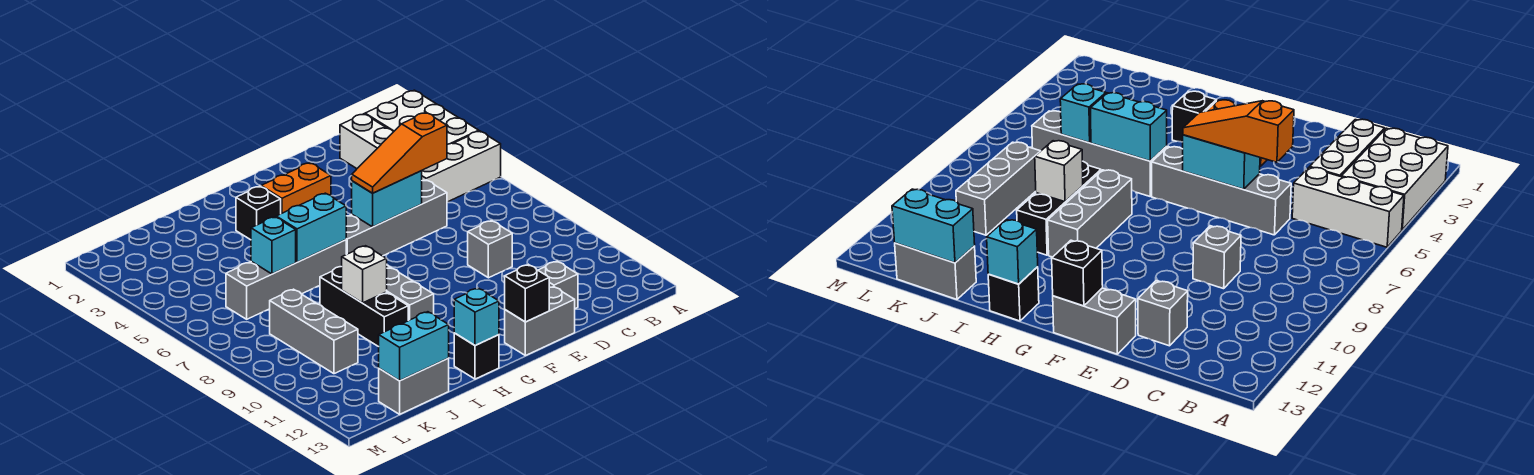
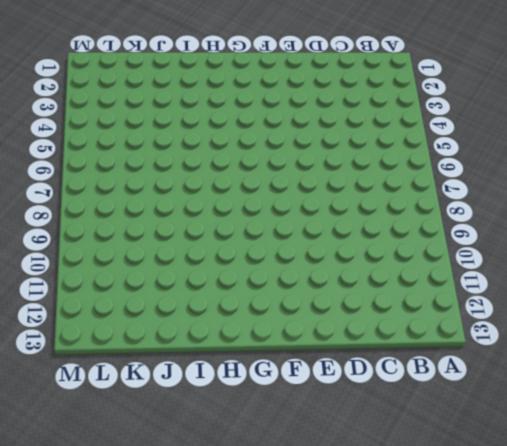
none -> white 2x3 brick [365,90,479,144]
none -> white 1x3 brick [422,131,501,202]
none -> white 1x3 brick [340,114,393,169]

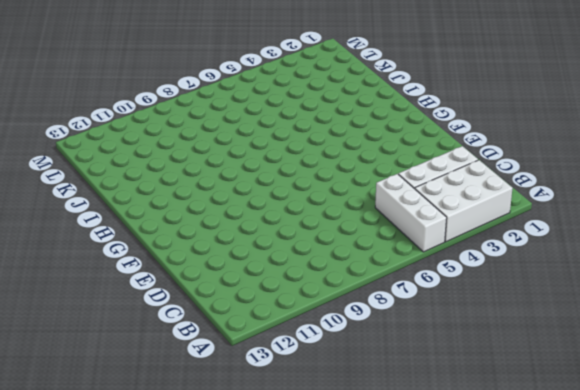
none -> grey 1x4 brick [346,180,447,256]
none -> grey 1x1 brick [468,221,512,278]
none -> grey 1x1 brick [538,261,578,309]

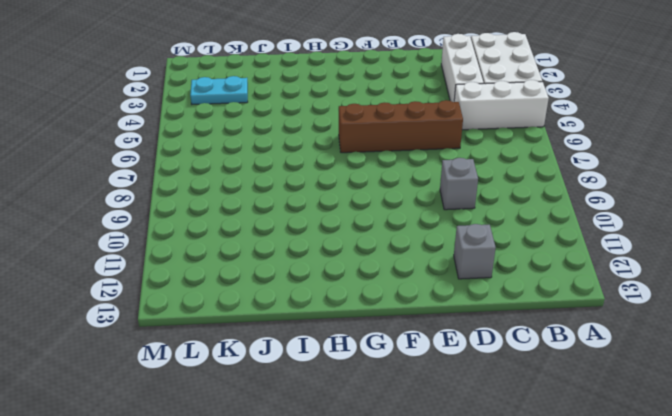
brown 1x4 brick [339,100,463,153] -> grey 1x4 brick [346,180,447,256]
cyan 1x2 plate [190,76,248,104] -> none
none -> grey 1x2 brick [505,287,575,356]
none -> orange 1x2 brick [261,163,331,214]
none -> black 1x1 brick [236,186,281,240]

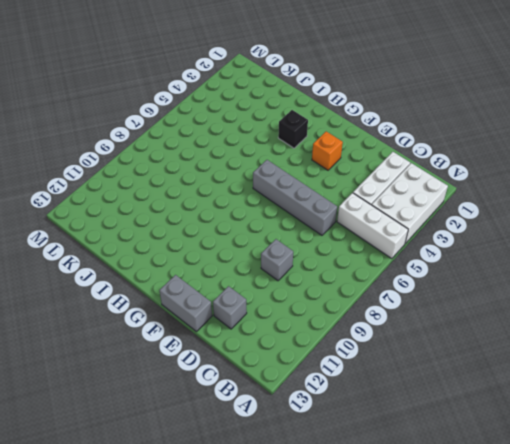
orange 1x1 brick [312,131,343,170] -> orange 1x2 brick [261,163,331,214]
none -> grey 1x4 brick [226,240,346,319]
none -> grey 1x3 brick [387,265,434,321]
none -> black 1x1 brick [454,333,499,379]

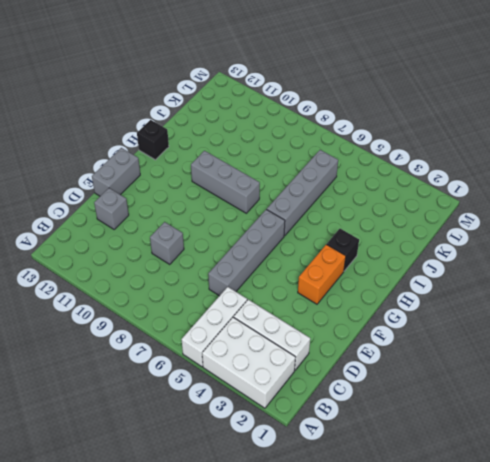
none -> black 1x3 brick [320,267,408,347]
none -> grey 1x2 brick [379,358,449,414]
none -> grey 1x3 brick [270,289,358,374]

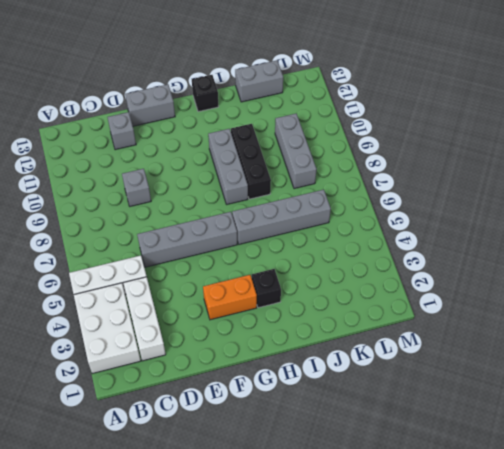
none -> cyan 1x2 brick [352,171,422,227]
none -> black 1x1 brick [505,265,549,322]
none -> cyan 1x2 brick [276,193,346,262]

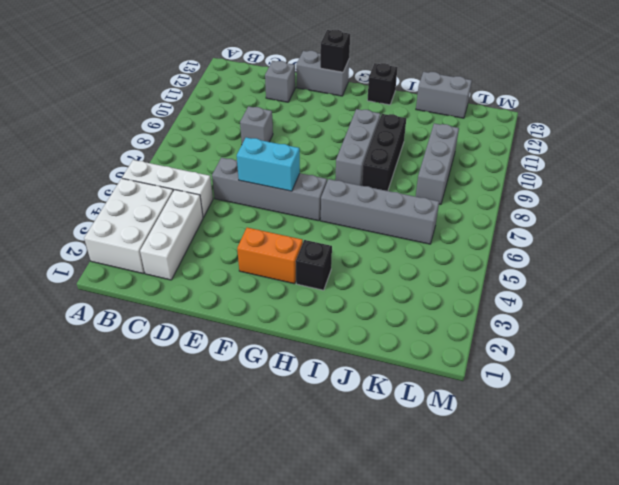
none -> cyan 1x2 brick [276,193,346,262]
none -> cyan 1x1 brick [454,288,499,346]
none -> white 1x1 brick [342,246,387,303]

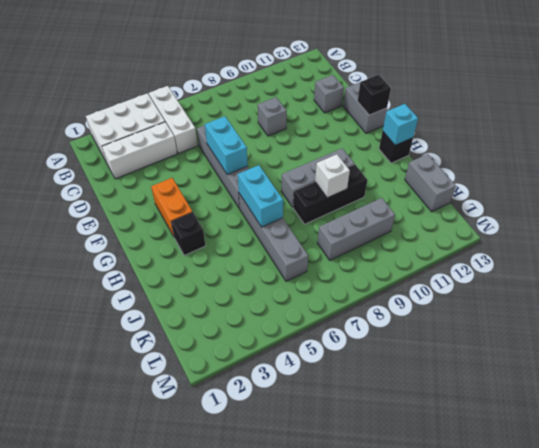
none -> cyan 1x1 brick [251,217,296,274]
none -> cyan 1x2 brick [379,312,449,381]
none -> orange 1x3 slope [352,113,447,193]

